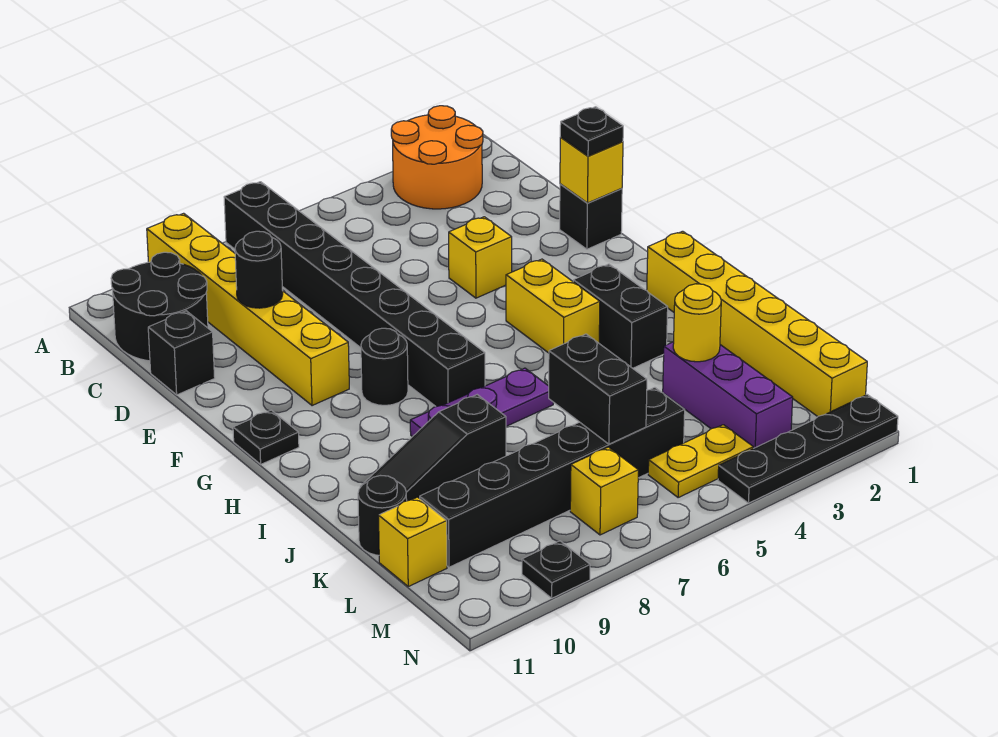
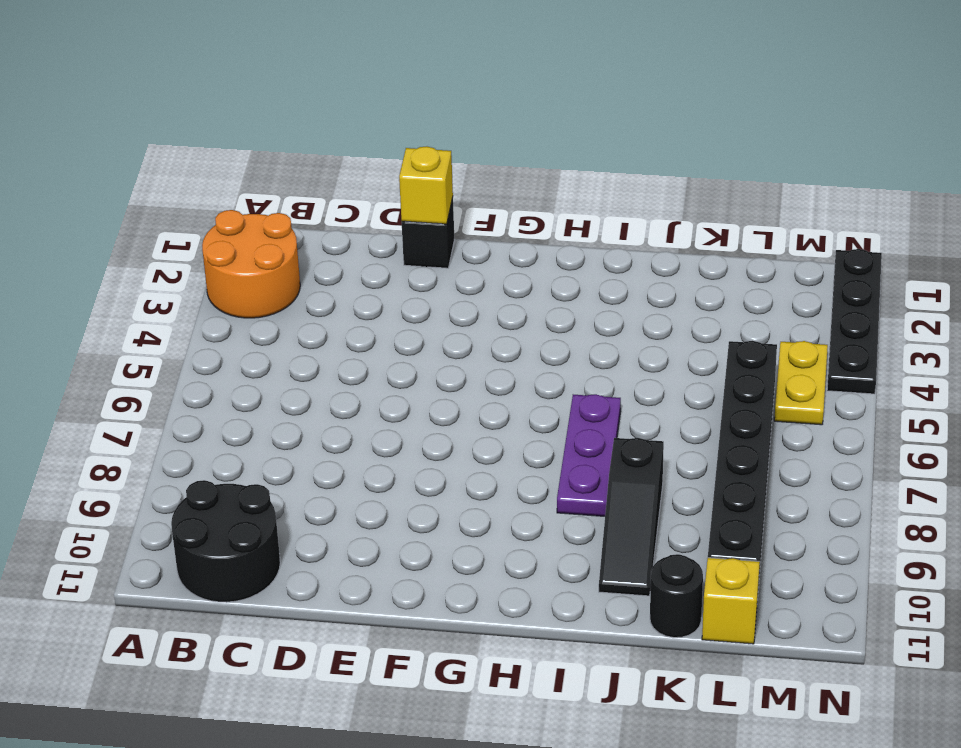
none -> black 1x8 brick [224,182,485,407]
none -> yellow 1x6 brick [147,213,349,406]
none -> black 1x1 brick [148,311,215,395]

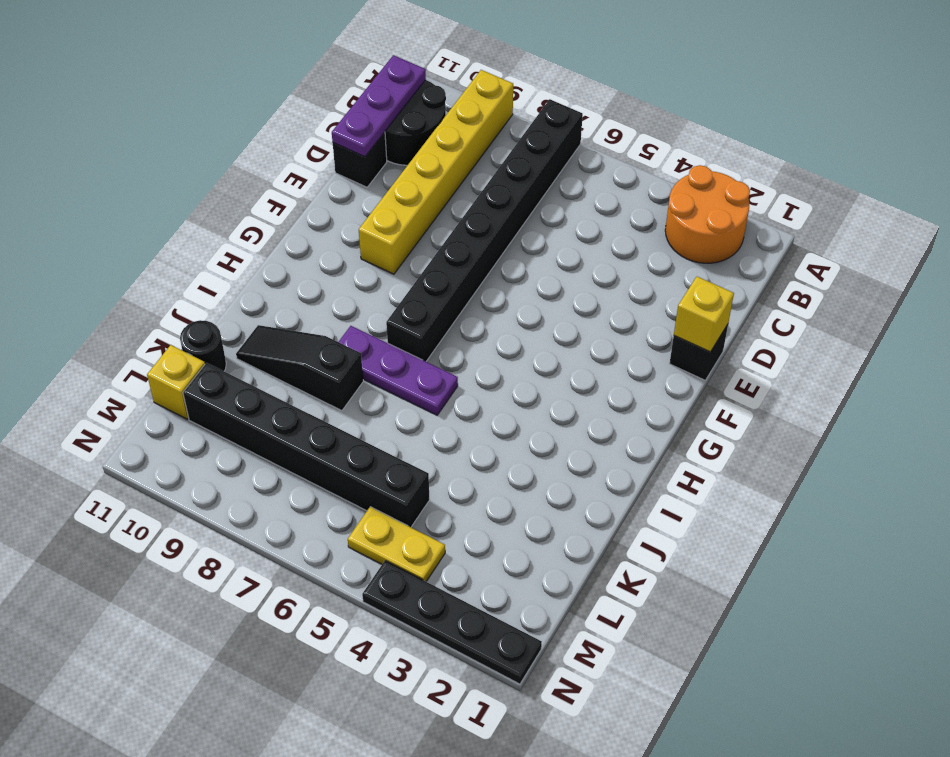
purple 1x3 plate [332,55,426,157] -> none
none -> yellow 1x1 brick [449,217,512,298]
none -> yellow 1x2 brick [506,259,600,353]
none -> black 1x1 round brick [361,328,408,405]

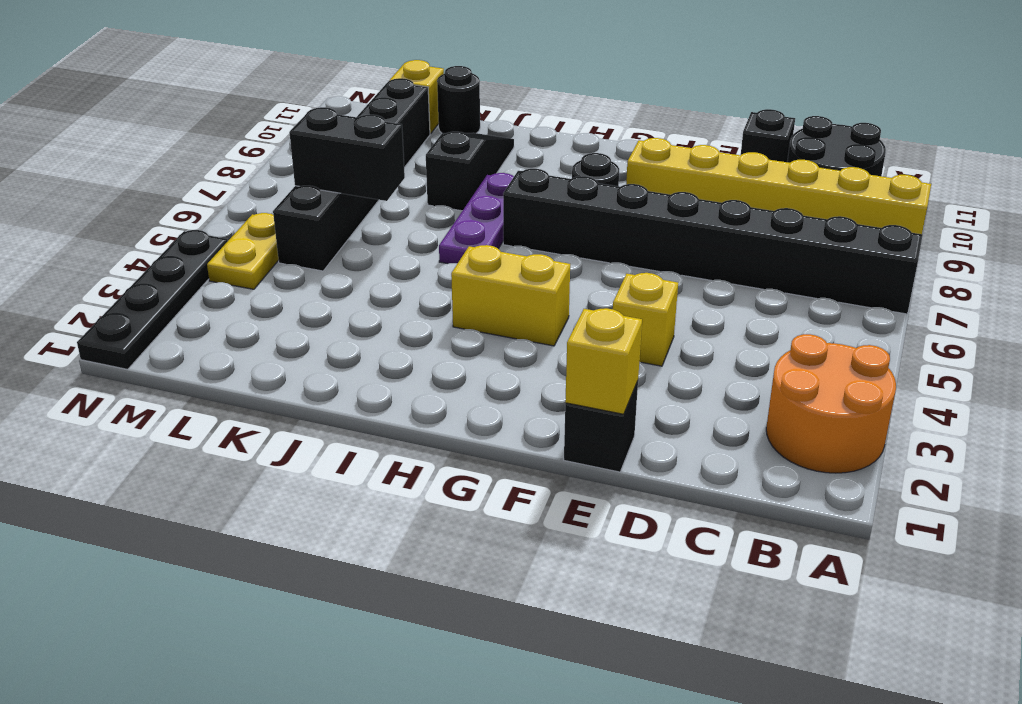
none -> black 1x1 plate [233,410,299,464]
none -> yellow 1x6 brick [647,231,867,417]
none -> black 1x2 brick [573,264,668,368]

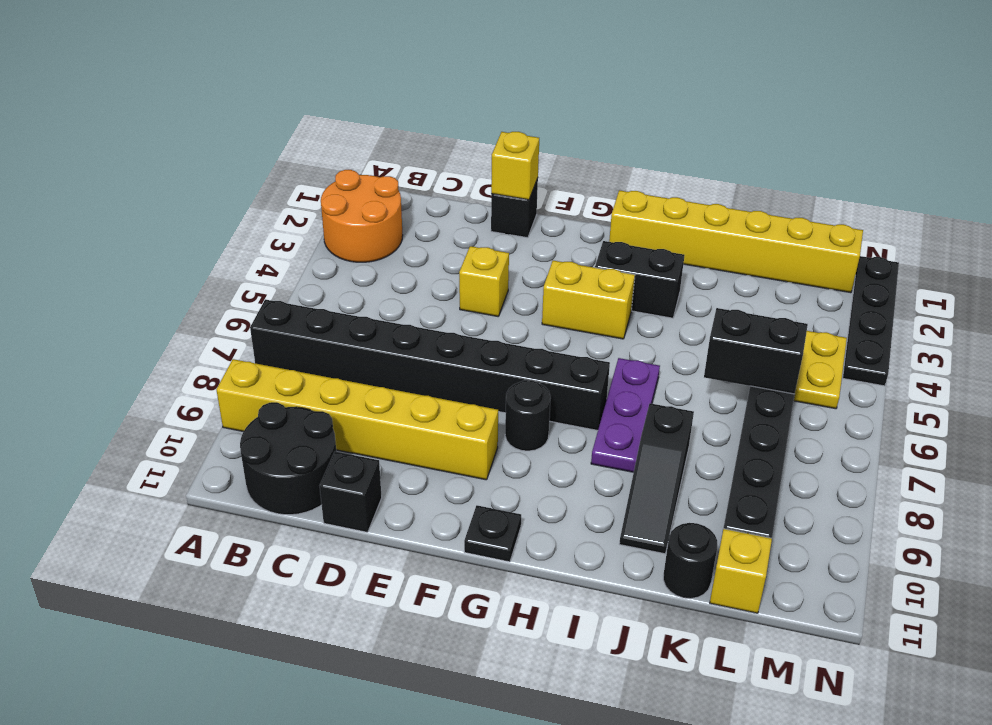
none -> purple 1x3 brick [663,342,793,448]
none -> yellow 1x1 brick [570,447,638,535]
none -> black 1x1 plate [522,541,590,598]

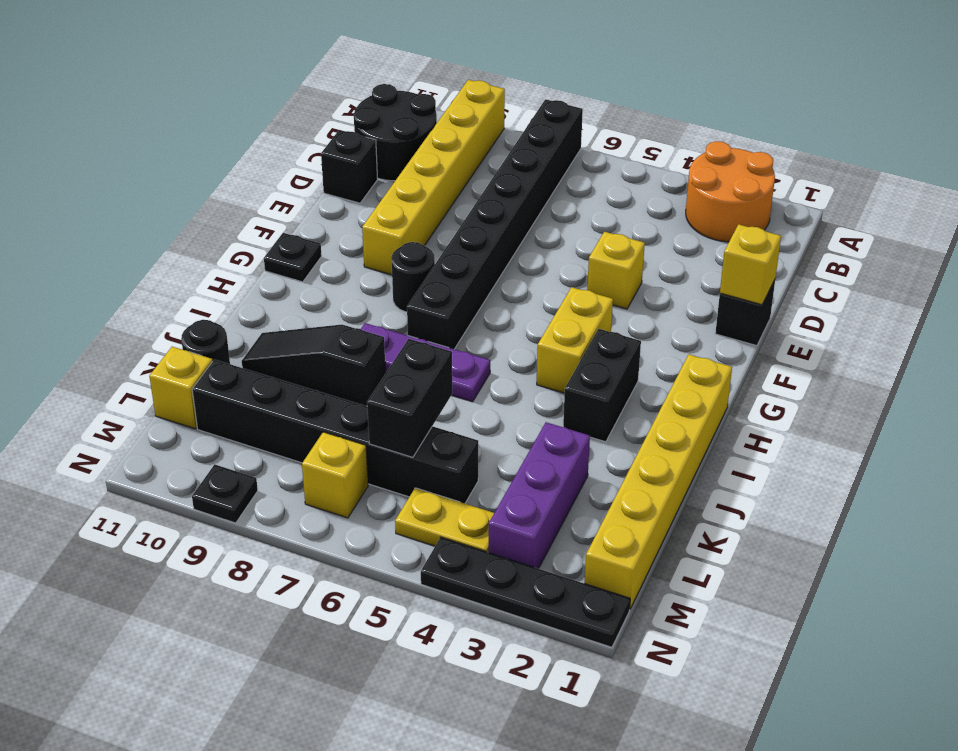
none -> black 1x1 round brick [235,231,283,308]
none -> yellow 1x1 round brick [673,284,721,362]
none -> black 1x1 plate [560,107,623,156]

